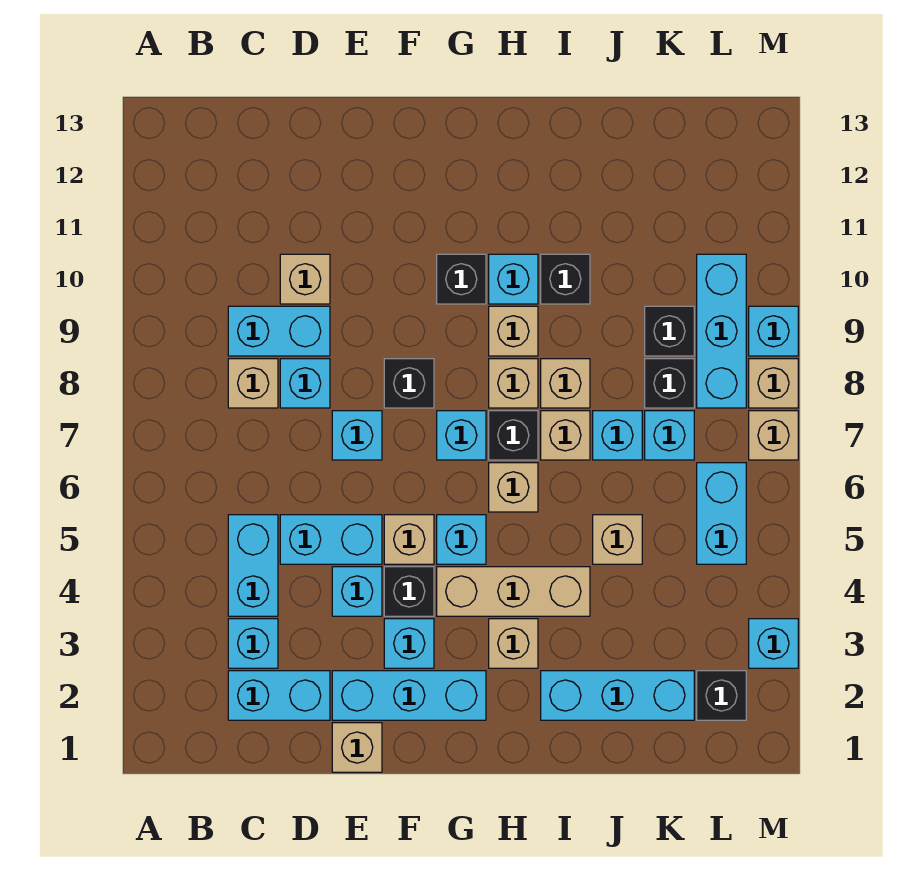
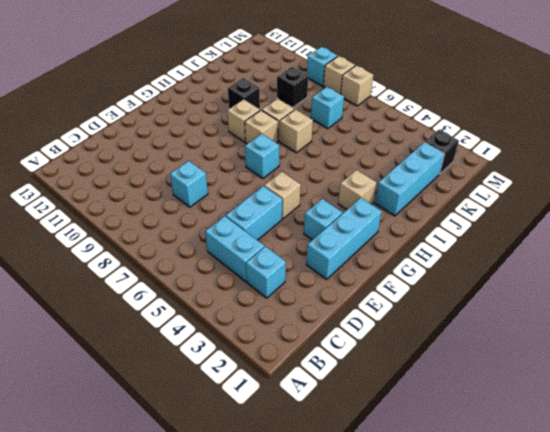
none -> cyan 1x2 brick [228,671,330,720]
none -> tan 1x1 brick [228,359,278,408]
none -> cyan 1x2 brick [228,306,330,356]
none -> tan 1x1 brick [280,254,330,304]

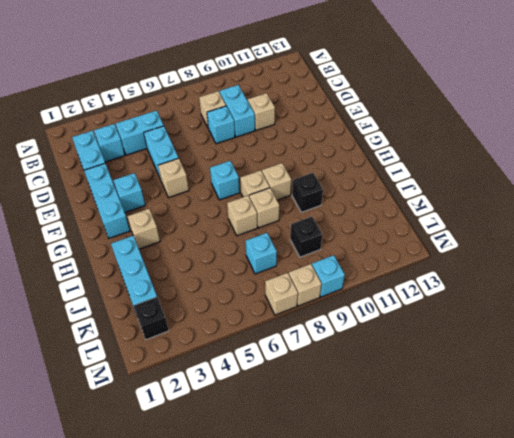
none -> tan 1x1 brick [332,723,382,772]
none -> cyan 1x1 brick [332,567,382,616]
none -> cyan 1x1 brick [332,411,382,460]
none -> black 1x1 brick [384,567,434,616]

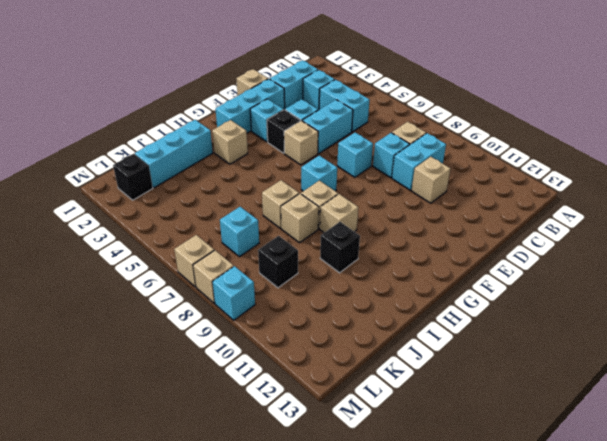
none -> black 1x1 brick [384,359,434,408]
none -> tan 1x3 brick [437,567,590,616]
none -> cyan 1x1 brick [437,515,486,564]
none -> black 1x1 brick [437,254,486,304]

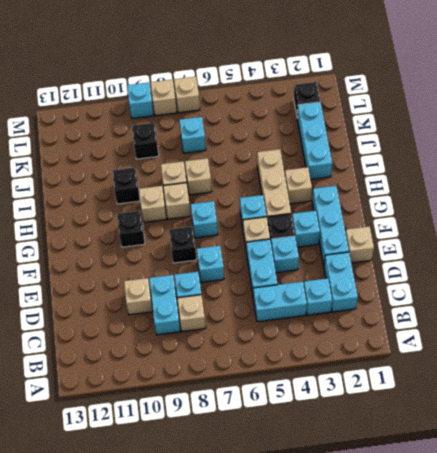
none -> tan 1x1 brick [489,463,538,512]
none -> black 1x1 brick [489,411,538,460]
none -> cyan 1x1 brick [489,254,538,304]
none -> tan 1x1 brick [593,515,642,564]

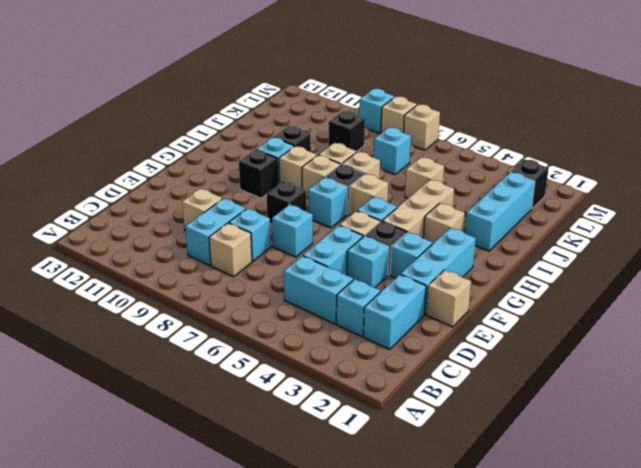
none -> cyan 1x1 brick [593,411,642,460]
none -> black 1x1 brick [645,359,694,408]
none -> cyan 1x2 brick [697,463,746,564]
none -> cyan 1x3 brick [697,254,746,408]

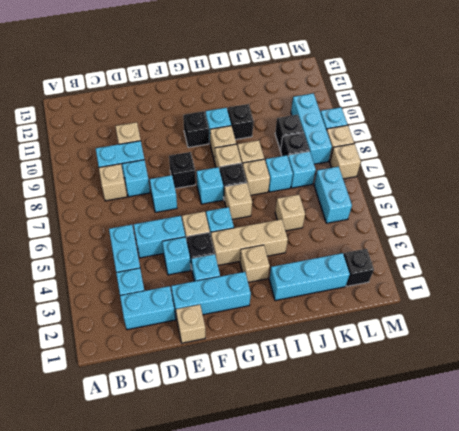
none -> cyan 1x1 brick [749,619,798,668]

